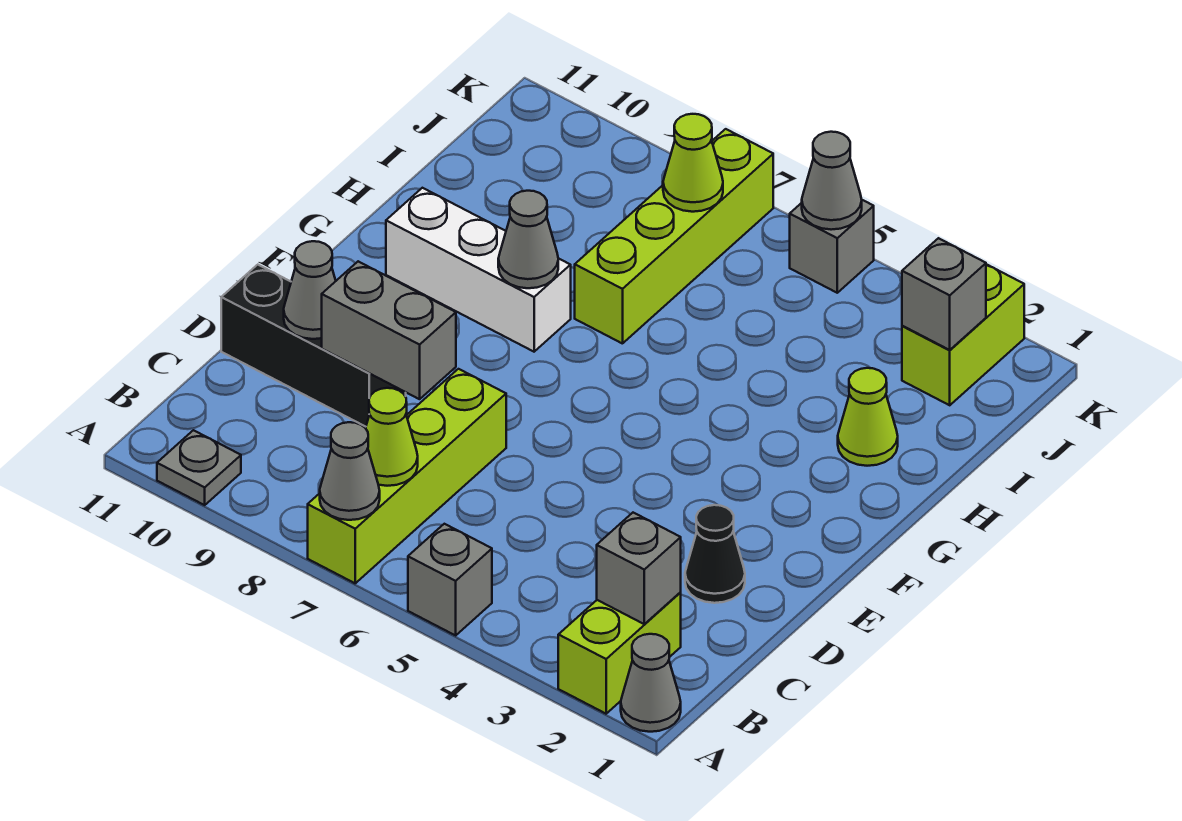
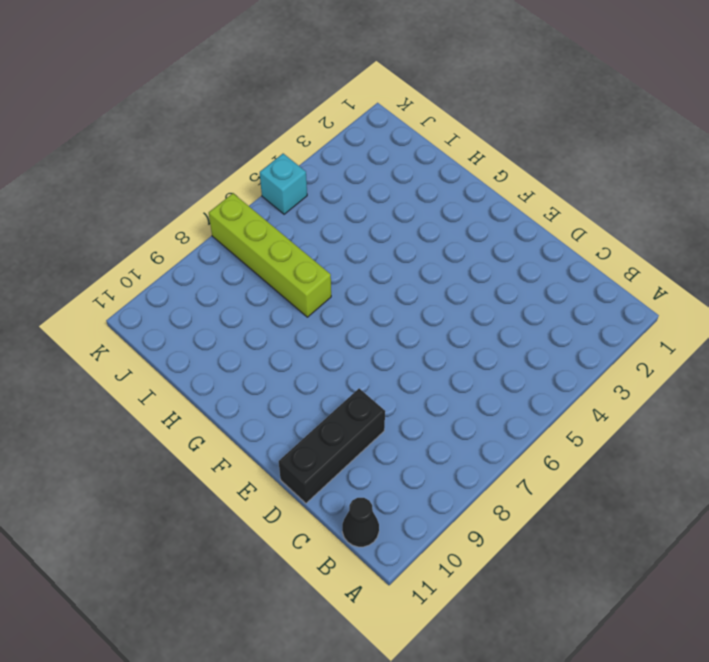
black 1x1 cone [342,498,379,547] -> black 1x1 cone moved to [685,505,745,603]
cyan 1x1 brick [260,154,307,214] -> grey 1x1 brick [790,200,874,293]
none -> grey 1x1 cone [621,634,681,732]
none -> lime 1x2 brick [558,593,681,714]
none -> grey 1x1 brick [408,524,492,635]

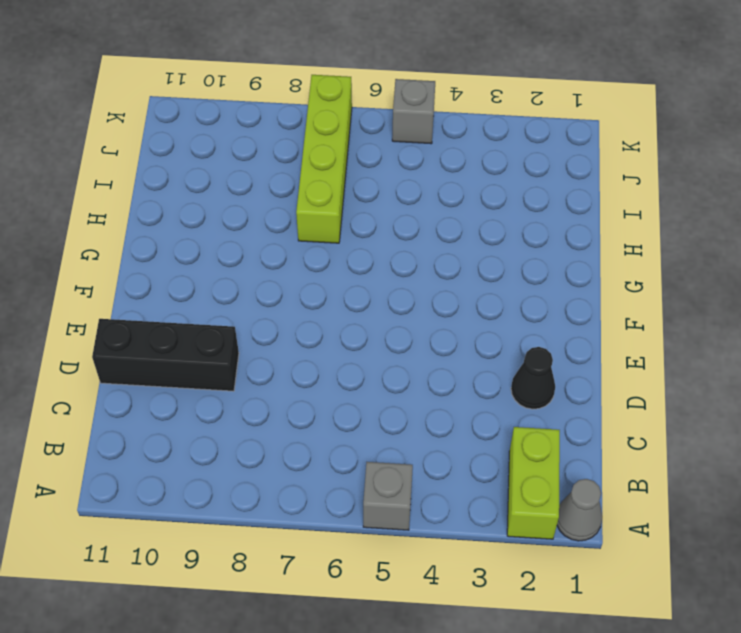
none -> lime 1x4 brick [308,369,506,583]
none -> grey 1x1 plate [157,430,241,505]
none -> white 1x3 brick [386,188,571,352]

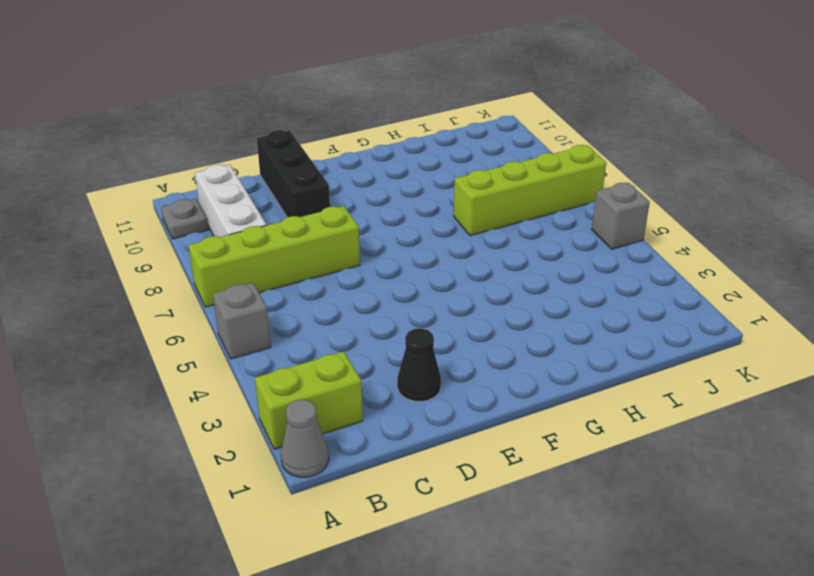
white 1x3 brick [195,164,267,237] -> white 1x3 brick moved to [386,188,571,352]
none -> lime 1x1 cone [838,368,898,466]
none -> lime 1x2 brick [902,264,1024,405]
none -> grey 1x1 cone [320,422,380,520]

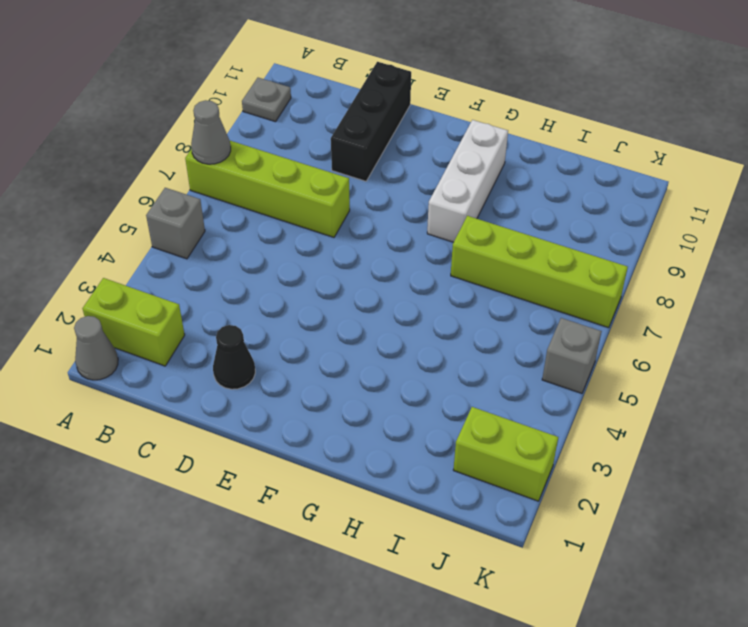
none -> lime 1x1 cone [838,368,898,466]
none -> grey 1x1 brick [597,513,681,624]
none -> lime 1x1 cone [366,388,418,486]

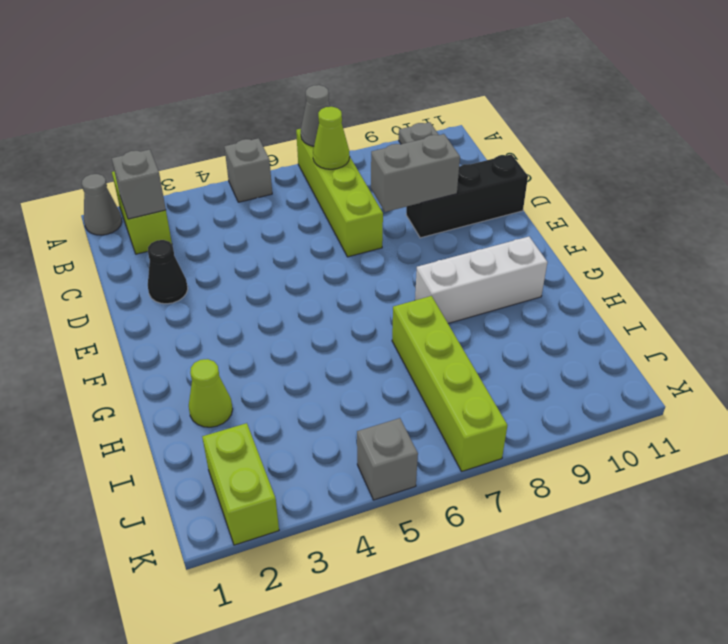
none -> grey 1x1 cone [284,241,336,339]
none -> grey 1x1 cone [498,191,558,288]
none -> grey 1x1 brick [902,238,986,350]

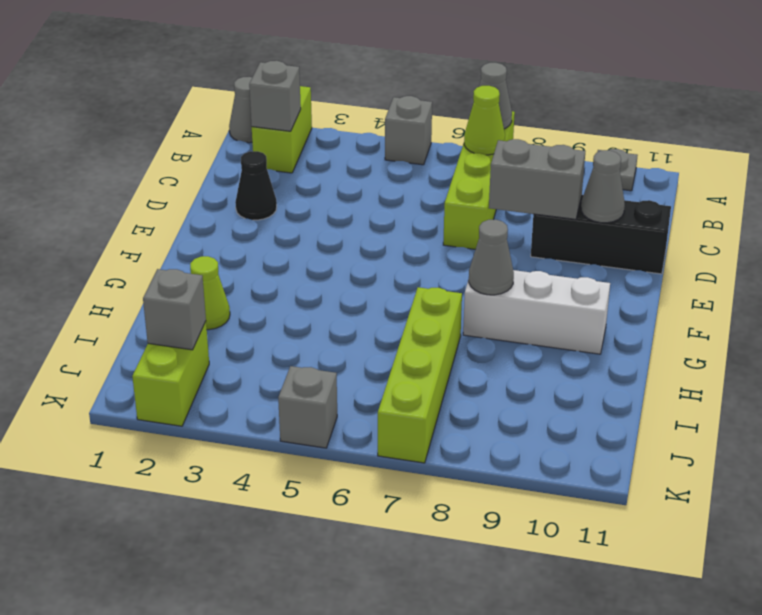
none -> lime 1x1 cone [663,114,723,212]
none -> grey 1x1 cone [802,132,862,230]

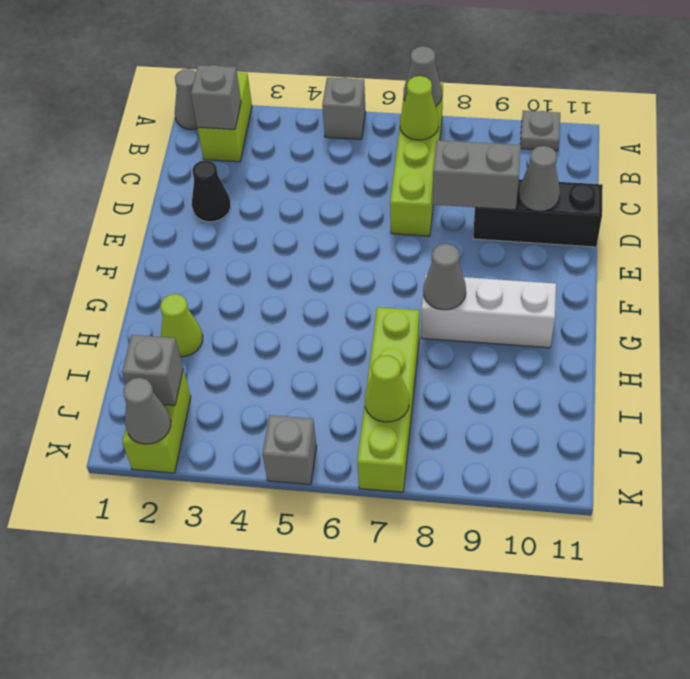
grey 1x1 cone [123,378,171,444] -> grey 1x1 cone moved to [802,132,862,230]

